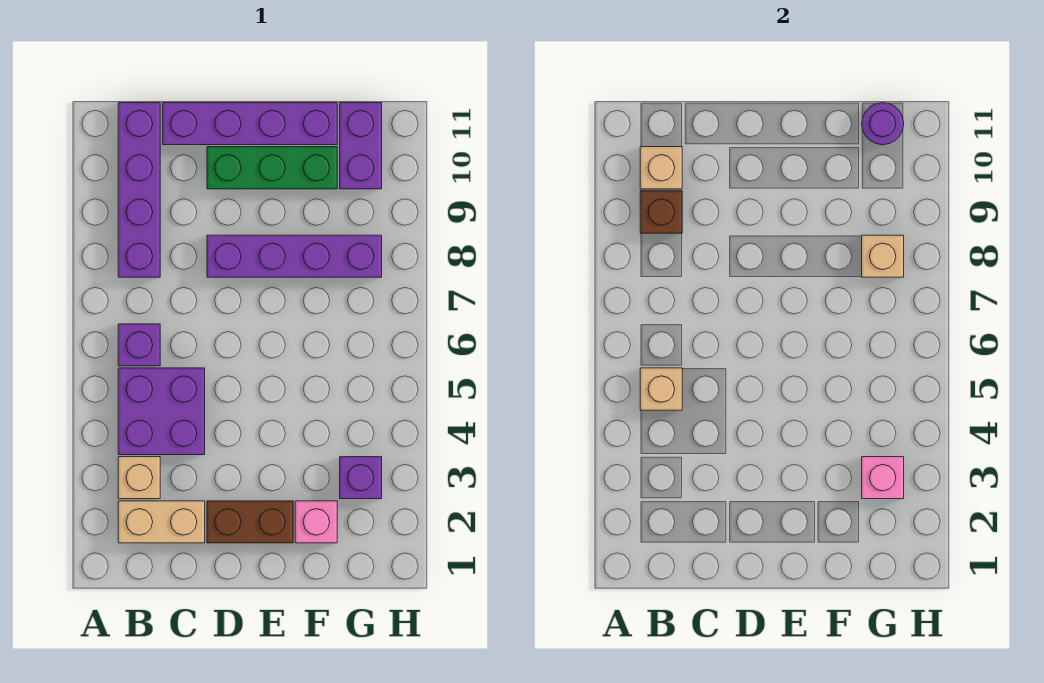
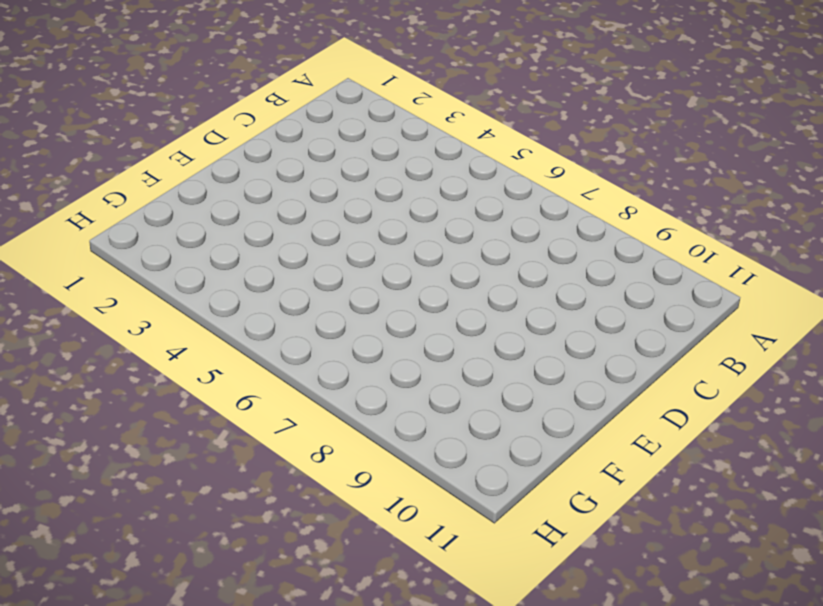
none -> tan 1x2 brick [118,501,205,543]
none -> tan 1x1 brick [118,457,160,499]
none -> purple 2x2 brick [118,368,205,455]

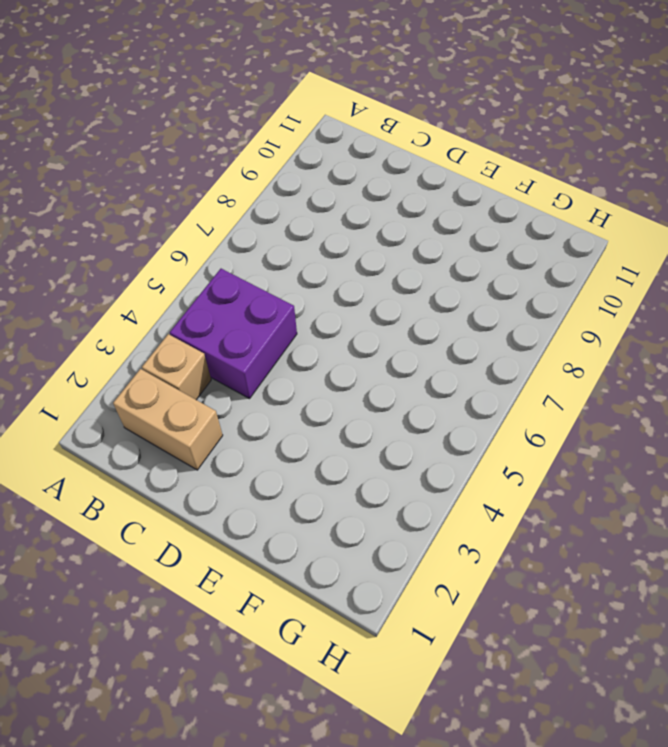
none -> purple 1x1 brick [118,324,160,366]
none -> purple 1x4 brick [118,103,160,277]
none -> purple 1x4 brick [163,103,337,145]

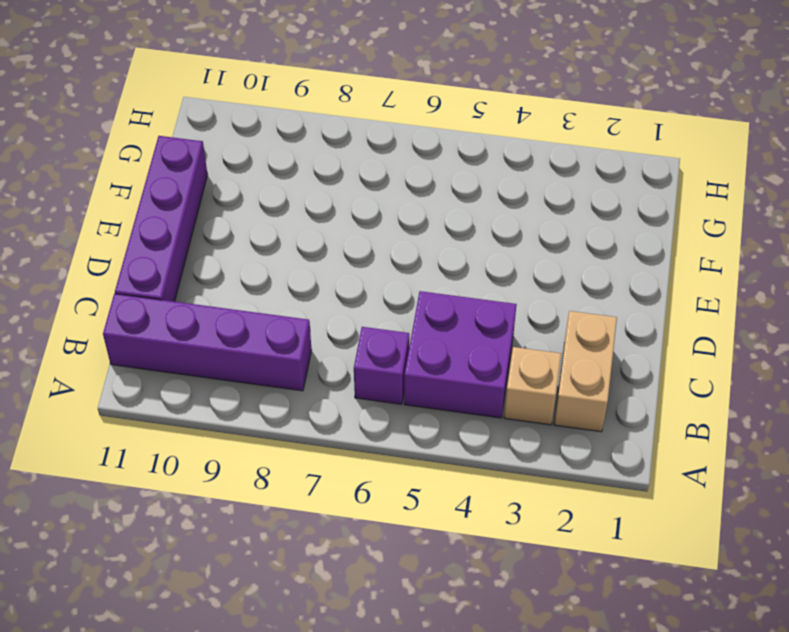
none -> brown 1x2 brick [207,501,293,543]
none -> purple 1x4 brick [207,235,382,277]
none -> green 1x3 brick [207,147,337,189]

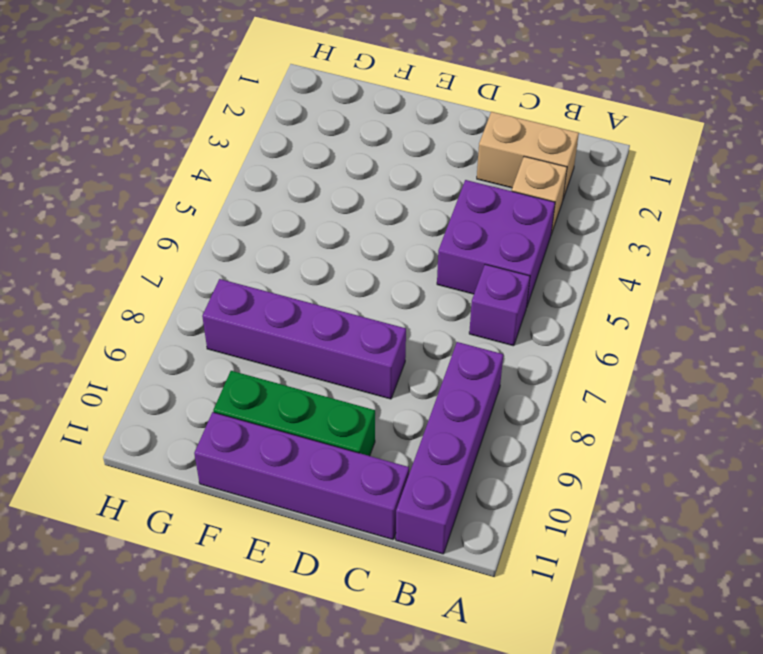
none -> brown 1x2 brick [207,501,293,543]
none -> pink 1x1 brick [295,501,337,543]
none -> purple 1x1 brick [340,457,382,499]

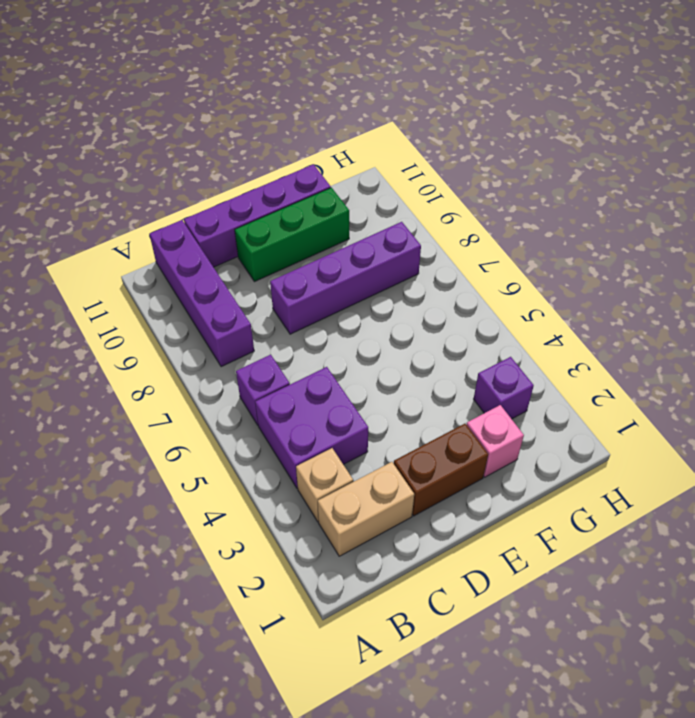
none -> purple 1x2 brick [340,103,382,189]
none -> tan 1x1 brick [640,368,682,410]
none -> brown 1x1 brick [640,191,682,233]

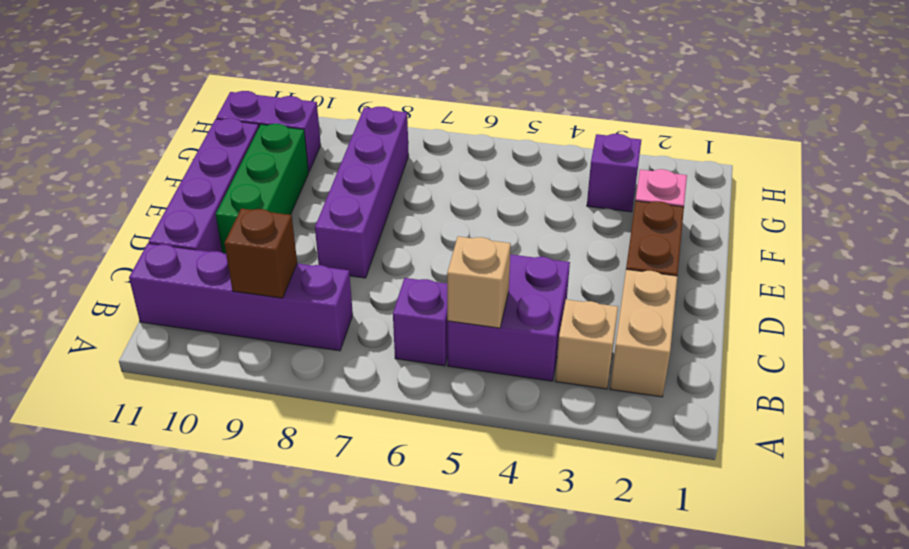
none -> tan 1x1 brick [640,147,682,189]
none -> pink 1x1 brick [862,457,904,499]
none -> tan 1x1 brick [862,235,904,277]

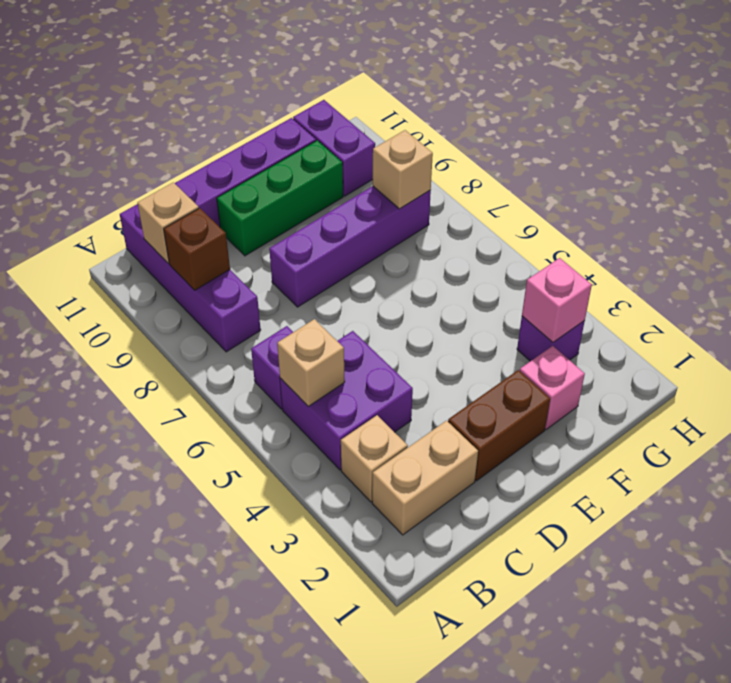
none -> purple 1x1 round brick [862,103,904,145]

